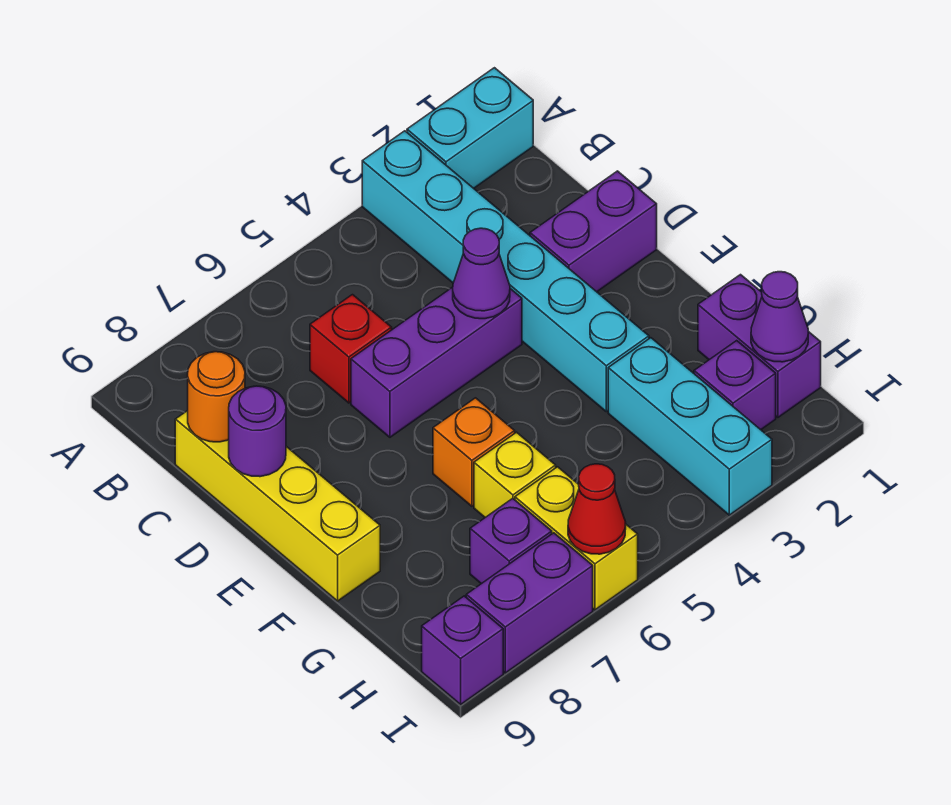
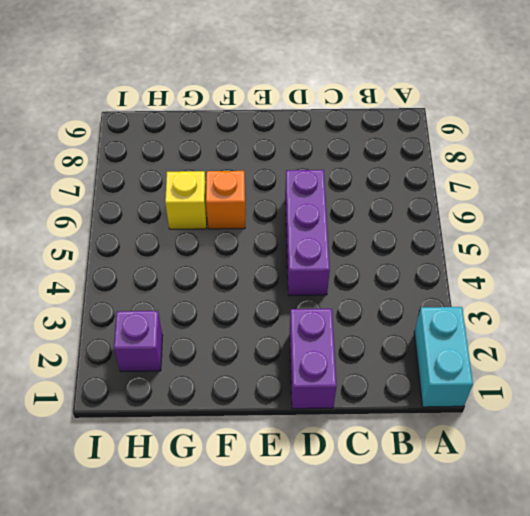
none -> cyan 1x6 brick [362,131,649,412]
none -> red 1x1 brick [310,295,392,403]
none -> yellow 1x4 brick [175,411,380,601]

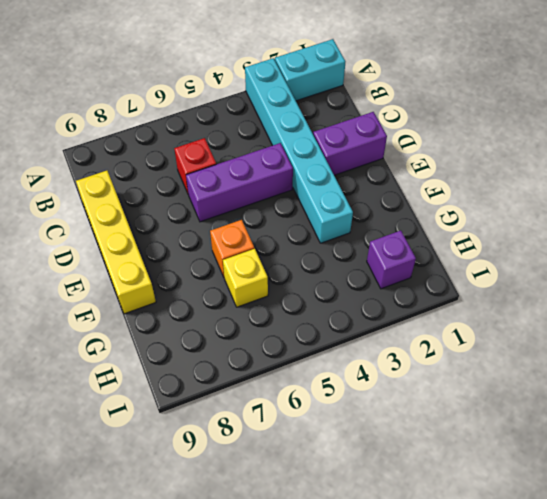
none -> purple 1x2 brick [698,275,821,417]
none -> cyan 1x3 brick [608,338,772,515]
none -> yellow 1x2 brick [515,467,638,610]

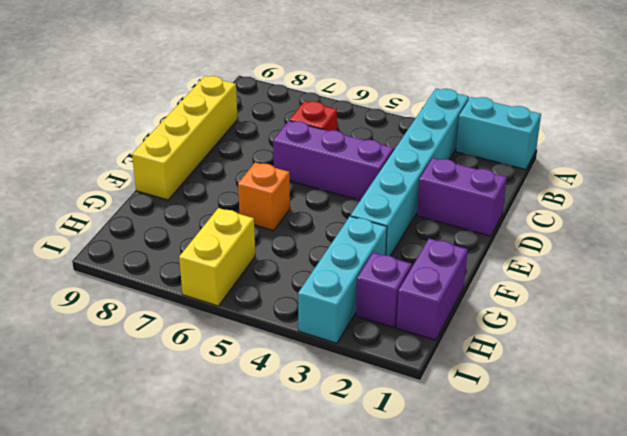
none -> yellow 1x1 brick [474,432,556,517]
none -> purple 1x1 brick [470,498,552,584]
none -> purple 1x2 brick [466,533,593,673]

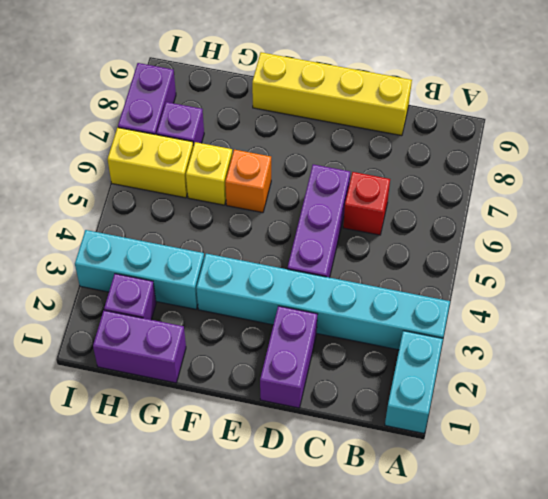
none -> purple 1x1 brick [422,596,503,704]
none -> orange 1x1 round brick [188,352,245,442]
none -> purple 1x1 cone [453,228,510,319]

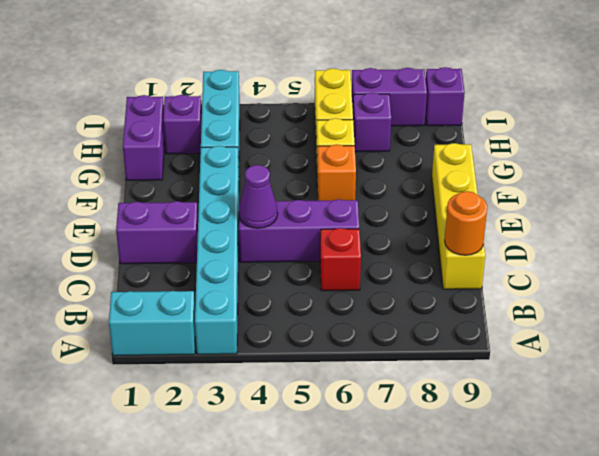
none -> purple 1x1 round brick [229,386,286,477]
none -> purple 1x1 cone [751,272,808,362]
none -> red 1x1 cone [568,464,626,554]

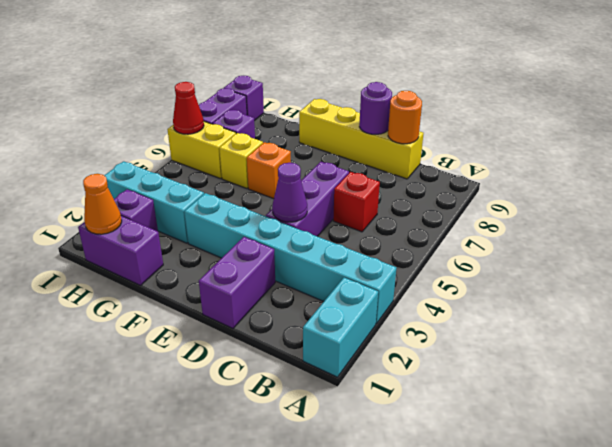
orange 1x1 cone [83,174,122,234] -> purple 1x1 cone [751,272,808,362]

